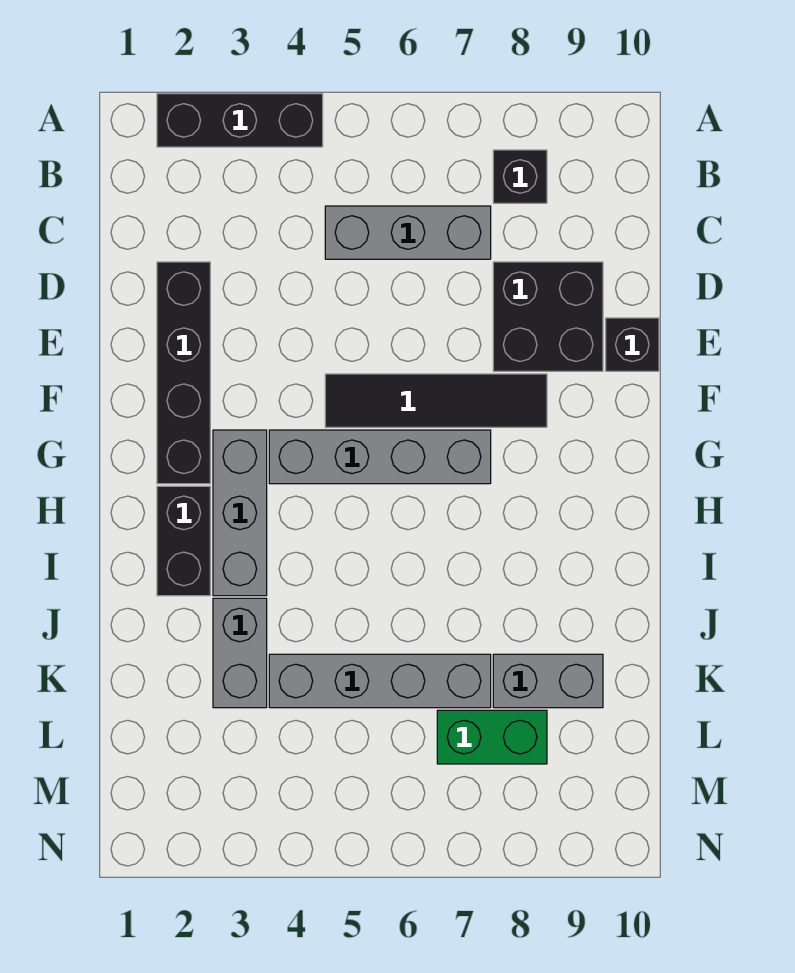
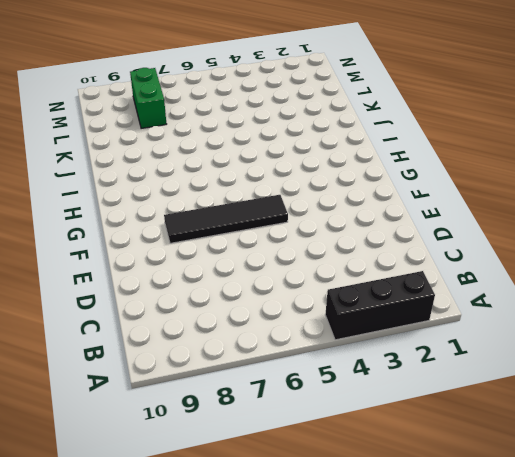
green 1x2 brick [130,68,166,128] -> green 1x2 brick turned to [437,710,547,764]
none -> black 1x1 brick [493,150,547,203]
none -> grey 1x3 brick [325,206,491,259]
none -> black 1x4 brick [157,262,210,484]

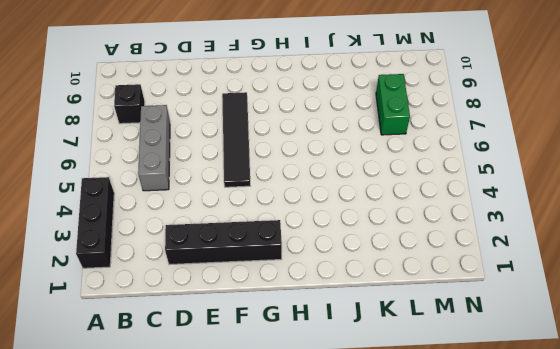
none -> black 2x2 brick [493,262,603,371]
none -> black 1x1 brick [606,318,659,371]
none -> grey 1x3 brick [213,430,267,596]

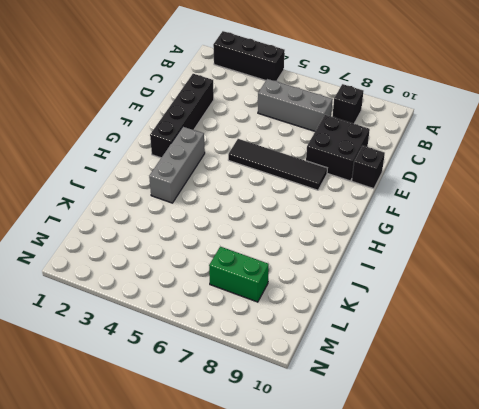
none -> grey 1x4 brick [269,430,491,484]
none -> black 1x2 brick [157,486,210,596]
none -> grey 1x2 brick [213,598,267,708]

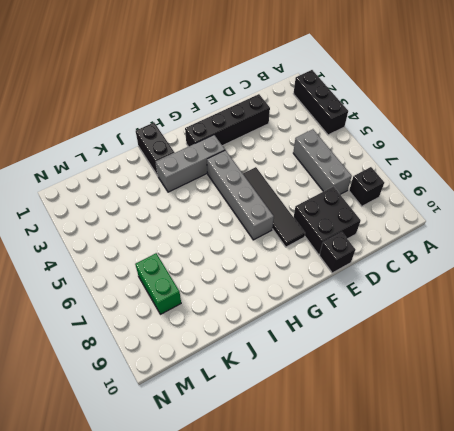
black 1x2 brick [136,123,175,176] -> black 1x2 brick turned to [157,486,210,596]
none -> grey 1x2 brick [213,598,267,708]
none -> grey 1x4 brick [269,654,491,708]
none -> grey 1x2 brick [493,654,603,708]

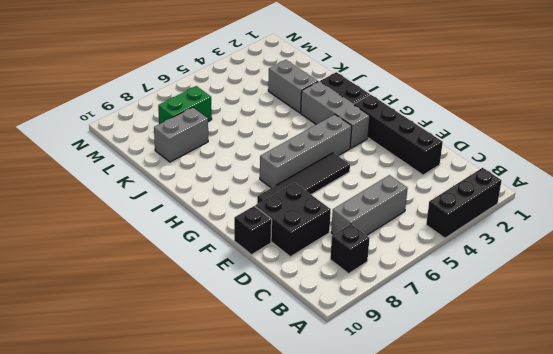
none -> grey 1x4 brick [269,654,491,708]

